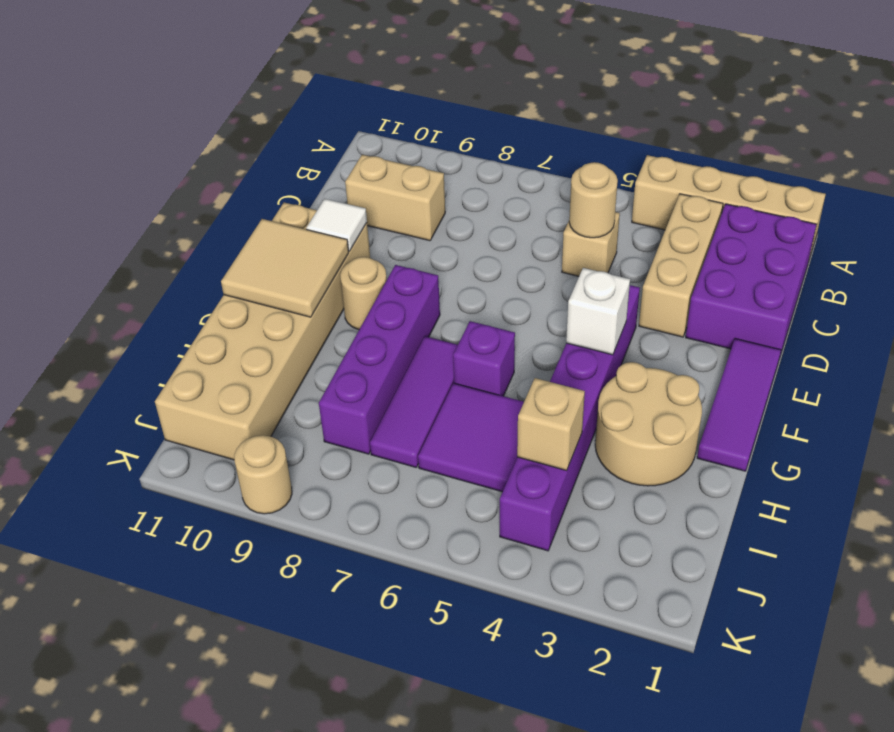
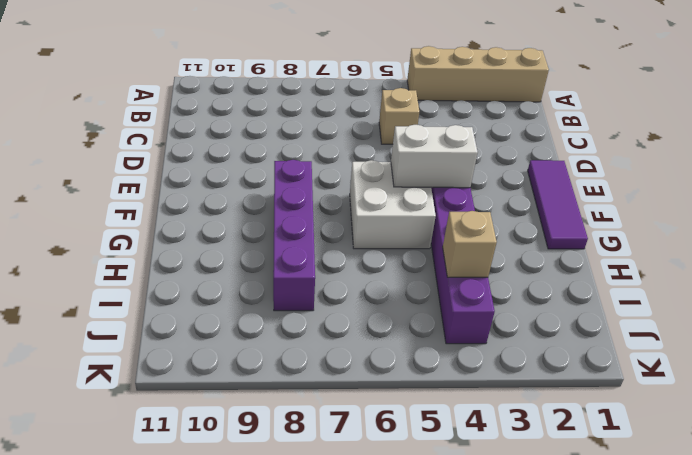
white 1x2 brick [391,125,478,188] -> white 1x1 brick [566,268,630,355]
white 2x2 brick [350,160,436,249] -> purple 1x1 brick [453,321,515,396]
none -> purple 2x3 brick [686,204,817,359]
none -> tan 1x3 brick [639,194,723,337]
none -> tan 1x2 brick [345,155,445,241]

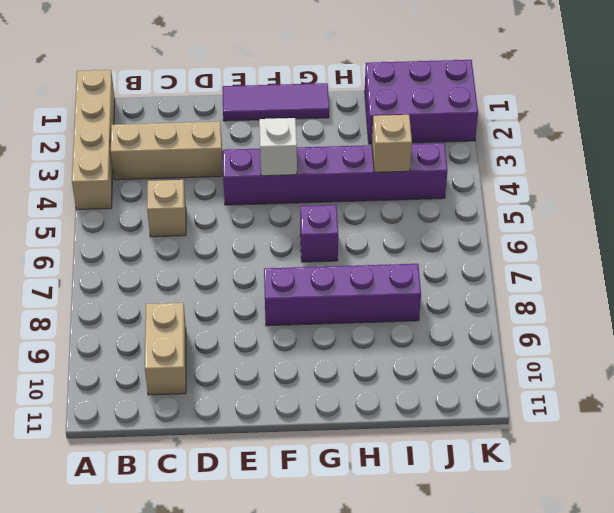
purple 2x3 brick [365,60,478,144] -> purple 2x3 brick moved to [686,204,817,359]
none -> tan 2x6 brick [155,203,370,460]
none -> tan 1x1 round brick [340,257,387,330]
none -> tan 2x2 round brick [595,362,702,486]

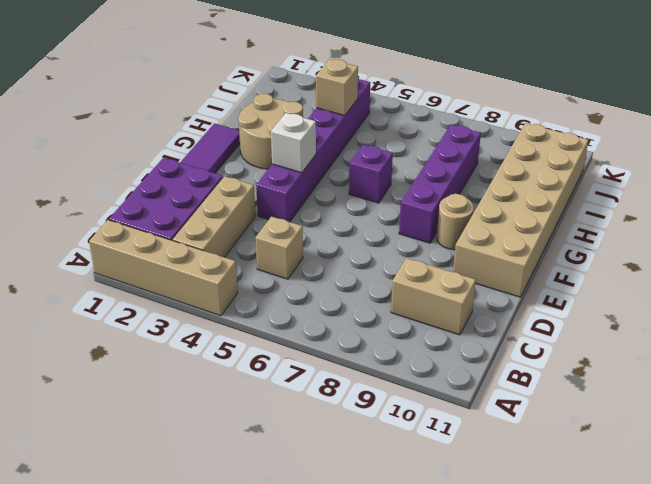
none -> purple 1x3 tile [370,336,458,467]
none -> purple 2x2 tile [418,383,524,492]
none -> tan 1x1 round brick [234,435,292,514]

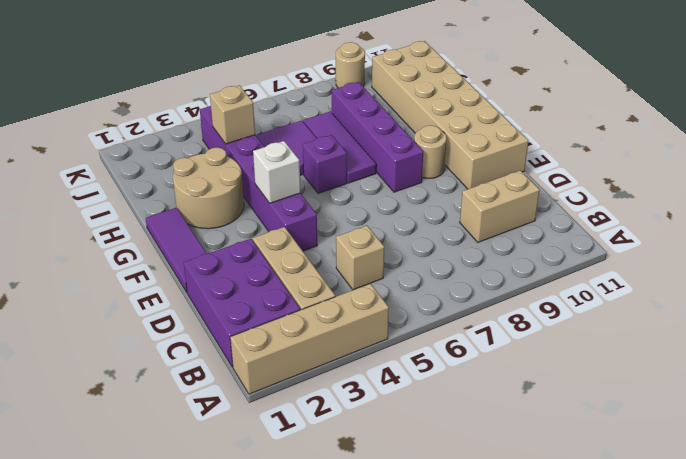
none -> tan 1x1 round brick [569,162,618,238]
none -> white 1x1 tile [306,199,367,251]
none -> tan 2x2 tile [221,219,349,317]

